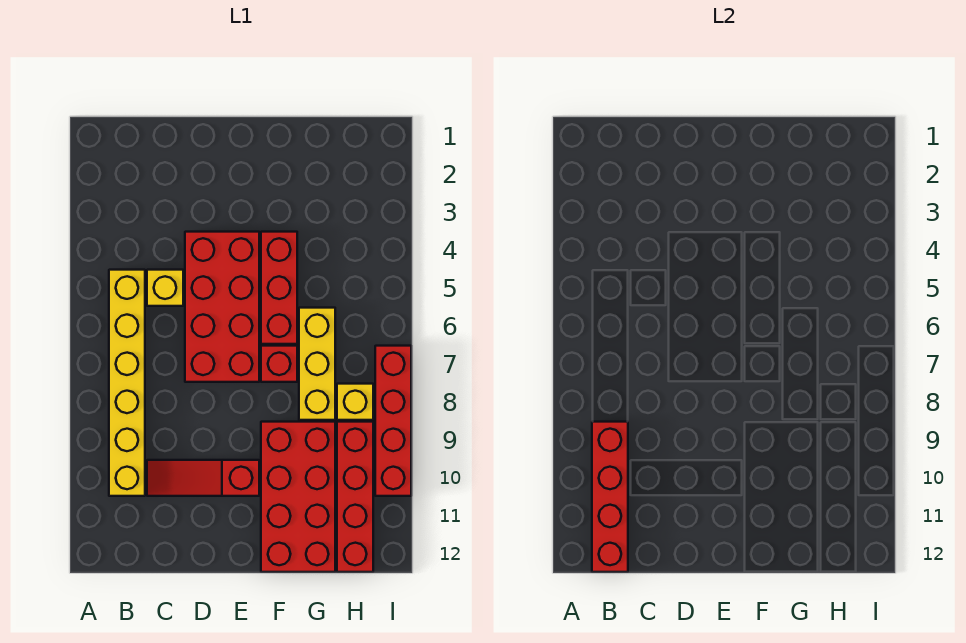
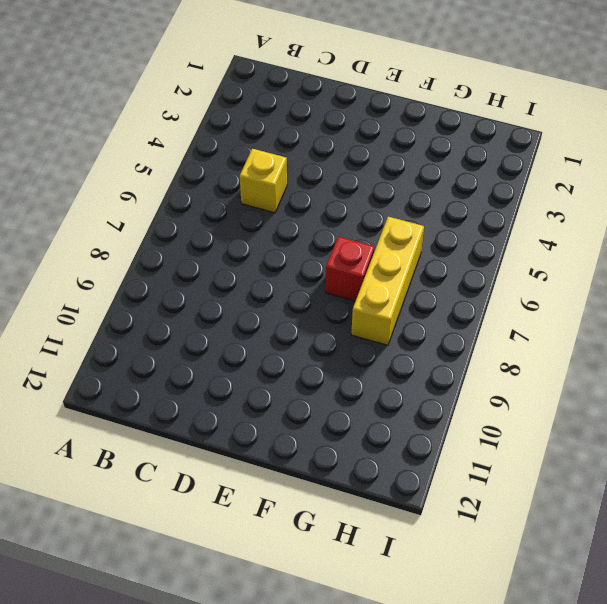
none -> yellow 1x6 brick [109,270,145,496]
none -> red 1x3 slope [147,460,259,496]
none -> red 2x4 brick [185,232,259,382]

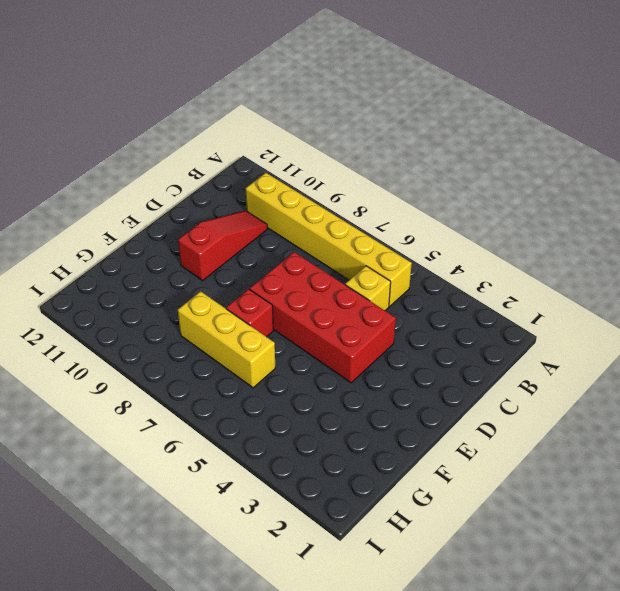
none -> red 1x3 brick [261,232,297,344]
none -> red 2x4 brick [261,422,335,572]
none -> yellow 1x1 brick [337,384,373,420]

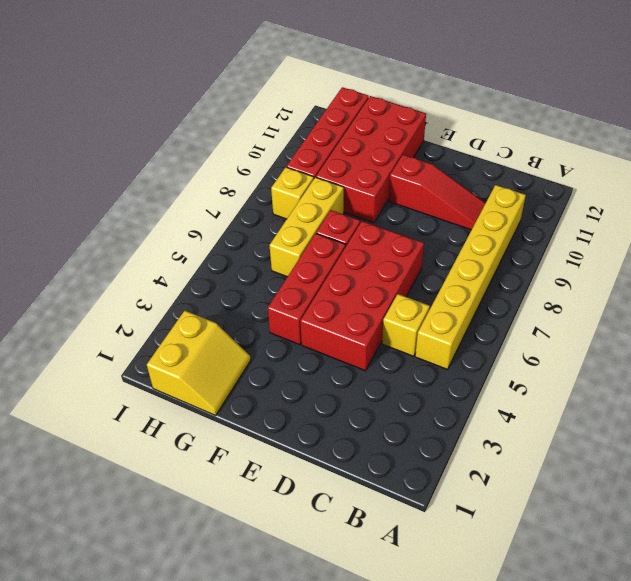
yellow 2x2 slope [147,311,251,415] -> none
none -> red 1x4 brick [375,346,411,496]
none -> red 1x4 brick [592,422,628,572]

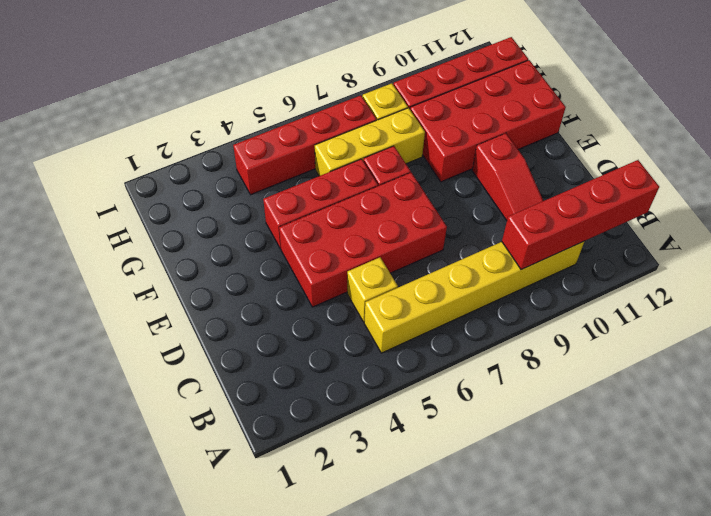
red 1x4 brick [233,95,377,195] -> red 1x4 brick moved to [375,346,411,496]

